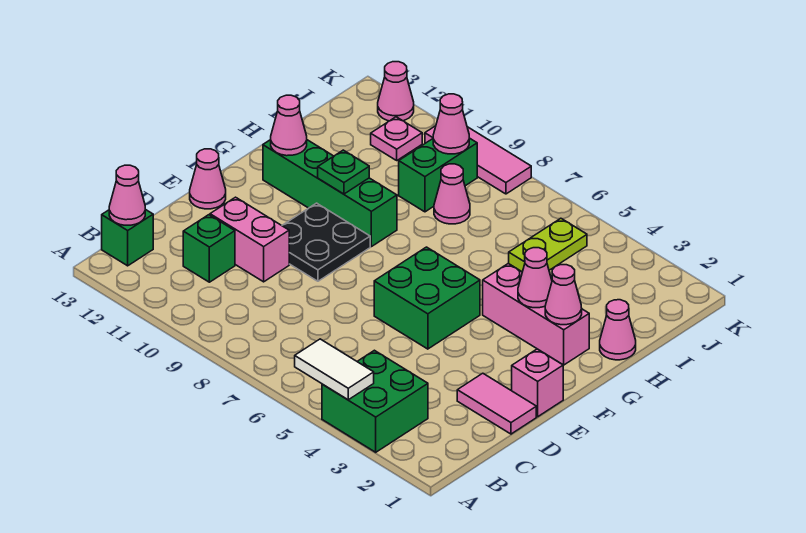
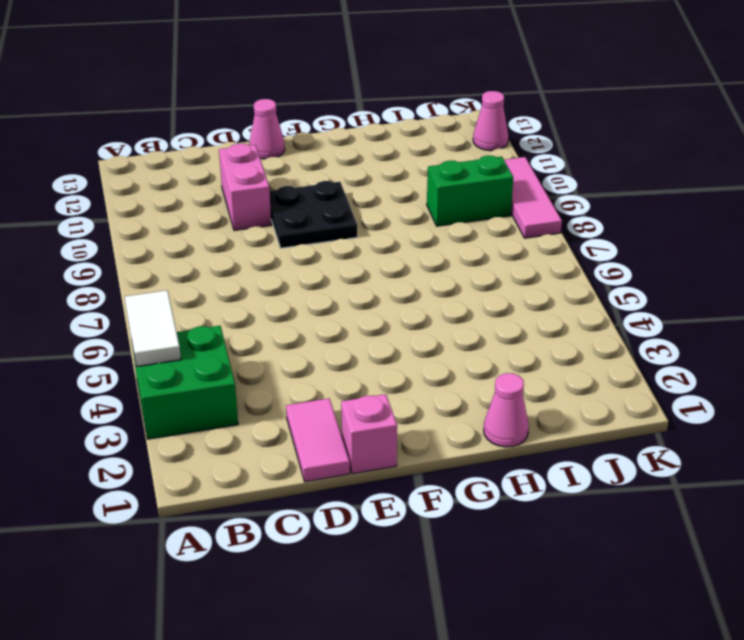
none -> green 1x1 brick [102,209,153,266]
none -> green 1x1 brick [183,215,235,282]
none -> green 2x2 brick [374,247,480,349]

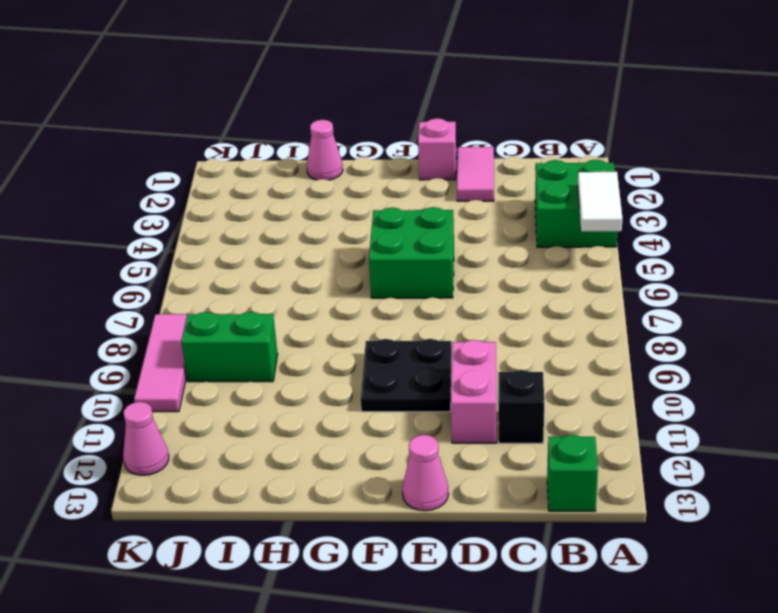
black 1x1 brick [498,370,544,443] -> green 1x1 brick [183,215,235,282]
none -> pink 1x3 brick [483,264,589,365]
none -> green 1x4 brick [263,140,397,247]
none -> lime 1x2 plate [509,218,587,272]

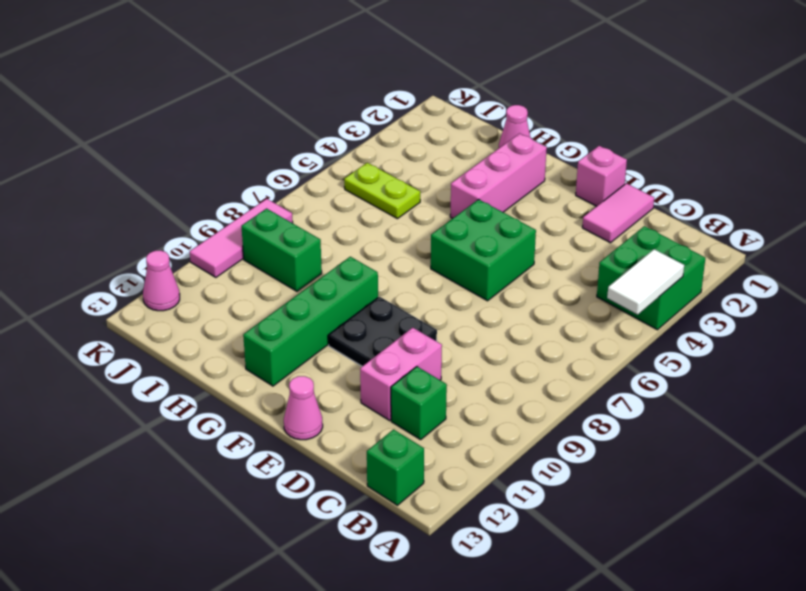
none -> pink 1x1 cone [434,164,470,224]
none -> pink 1x1 plate [371,117,422,160]
none -> pink 1x1 cone [109,165,145,225]

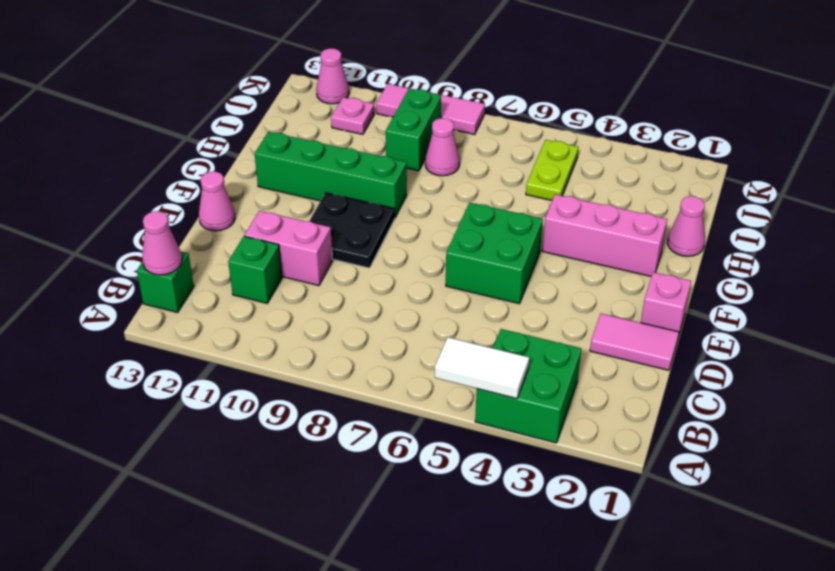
none -> pink 1x1 cone [545,265,582,325]
none -> pink 1x1 cone [518,248,552,308]
none -> green 1x1 plate [318,150,369,194]

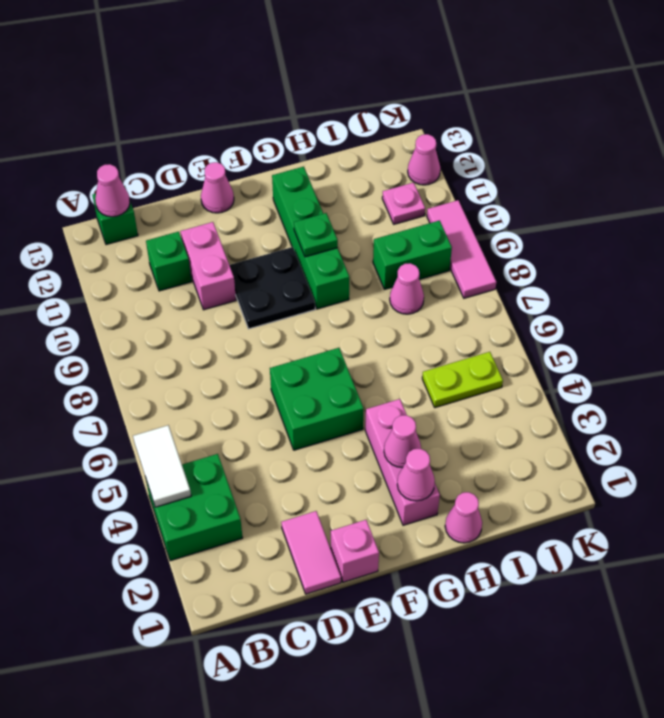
none -> pink 1x1 cone [270,95,307,156]
none -> pink 1x1 cone [433,94,469,154]

